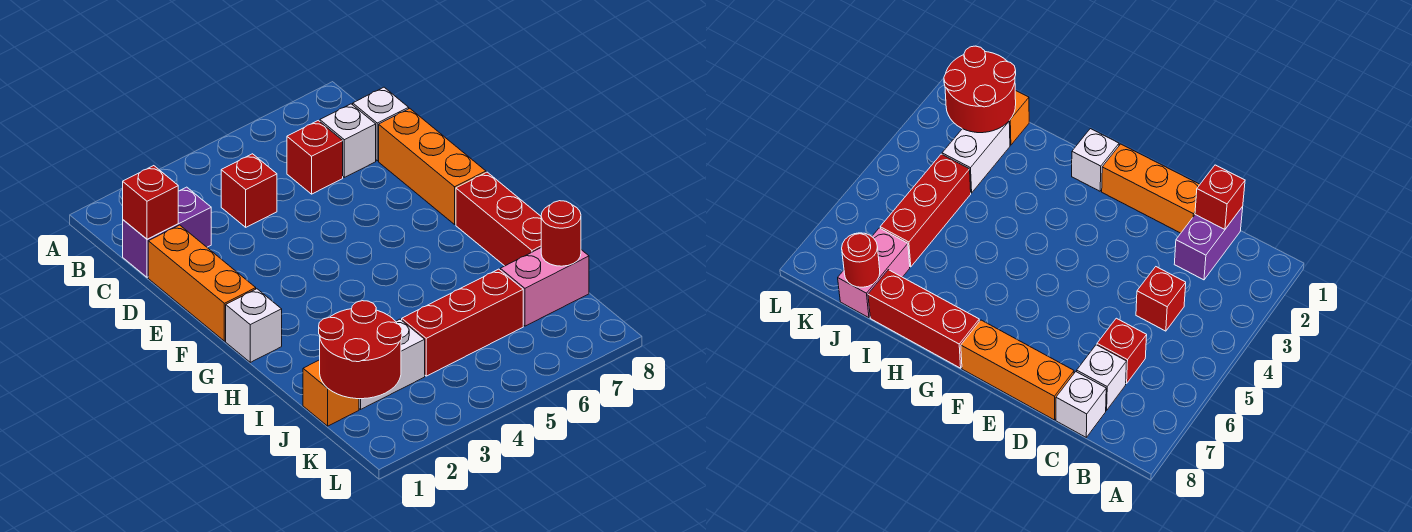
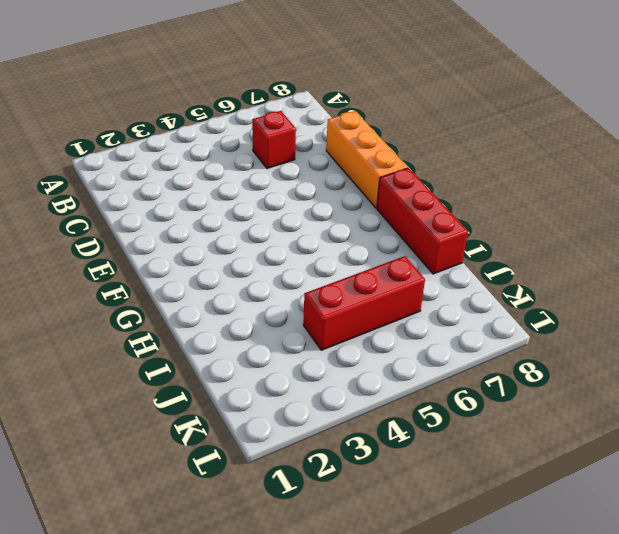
none -> purple 1x2 brick [123,187,211,277]
none -> red 1x1 brick [221,154,277,227]
none -> white 1x1 brick [320,104,376,177]

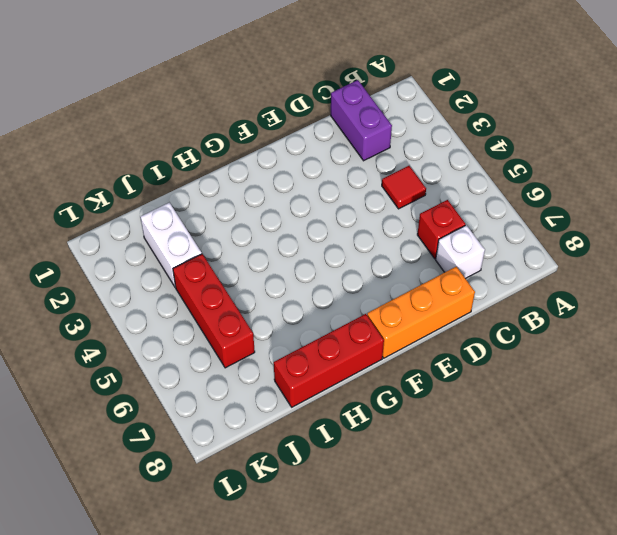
red 1x1 tile [382,166,426,209] -> red 1x1 brick [221,154,277,227]
none -> white 1x1 brick [353,87,409,161]
none -> orange 1x3 brick [148,225,256,341]
none -> white 1x1 brick [226,289,282,362]

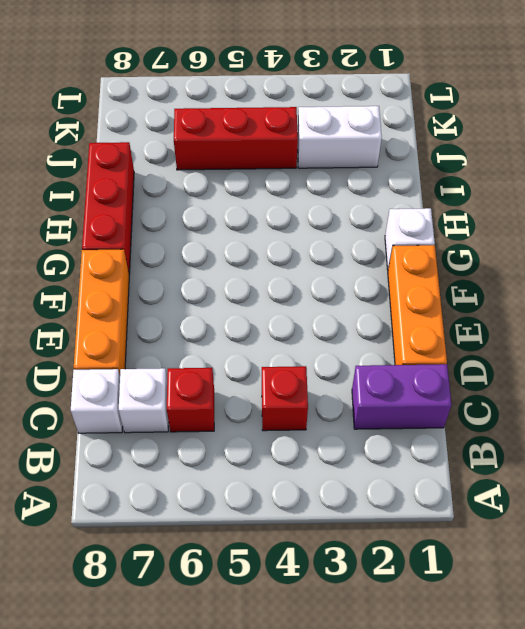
none -> orange 1x1 brick [303,360,359,426]
none -> pink 1x2 brick [500,248,589,326]
none -> red 1x1 brick [123,166,178,239]

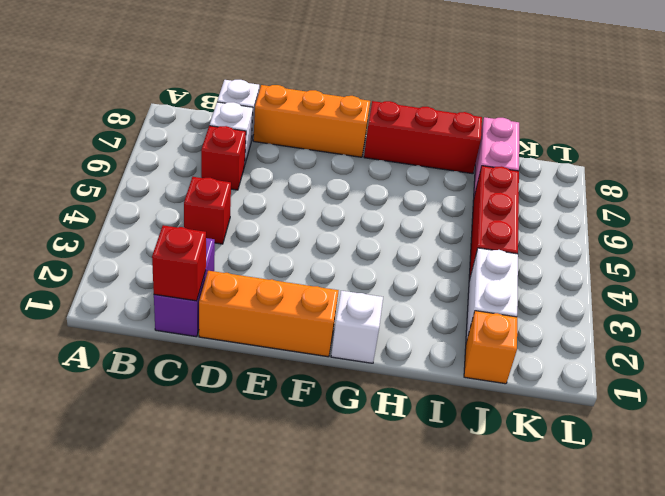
none -> red 2x2 round brick [319,301,402,399]
none -> red 1x1 round brick [541,201,581,266]

